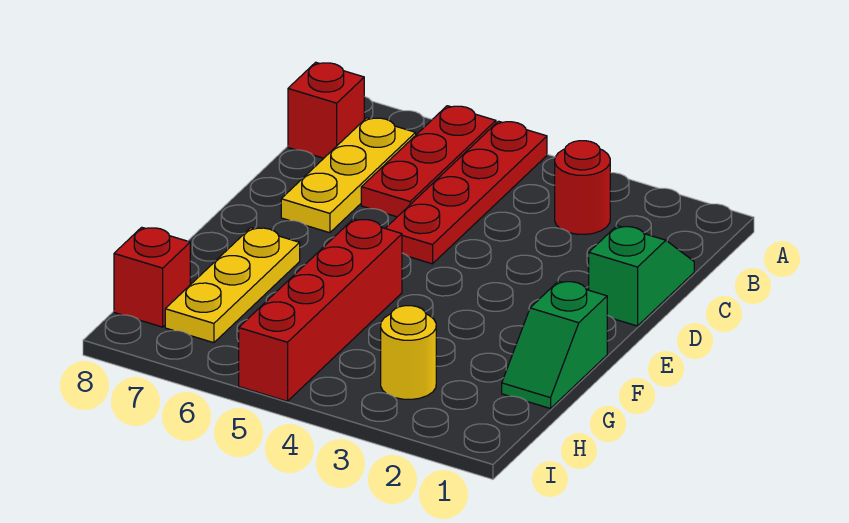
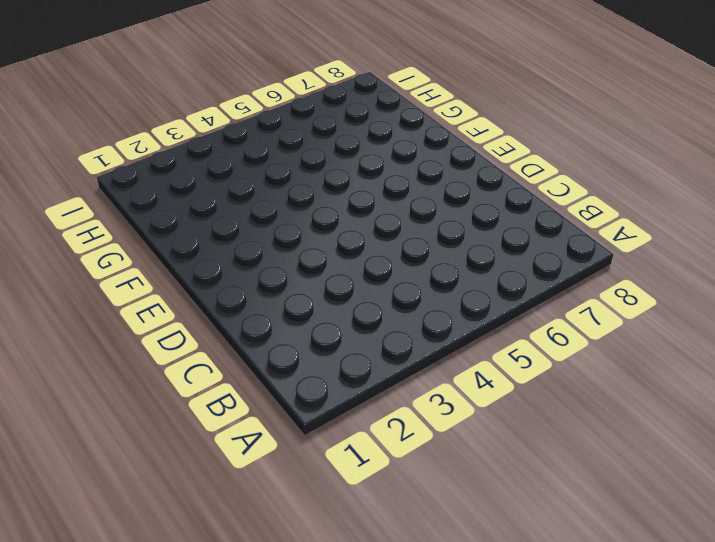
none -> red 1x4 plate [385,121,547,264]
none -> red 1x3 plate [361,106,496,217]

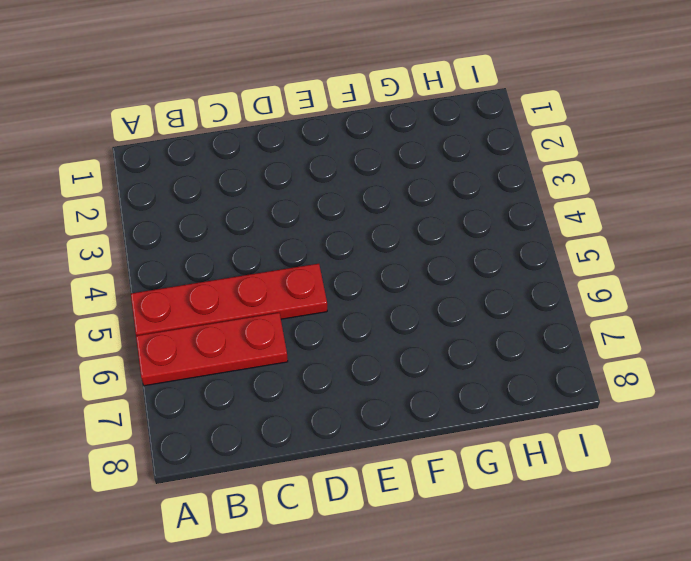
none -> red 1x1 round brick [555,141,610,234]
none -> yellow 1x3 plate [281,118,416,233]

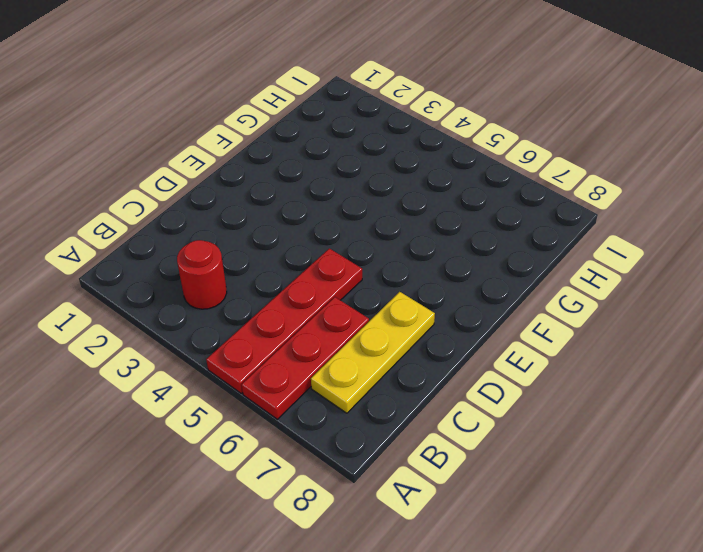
none -> red 1x1 brick [288,62,364,158]
none -> green 1x2 slope [589,226,694,326]

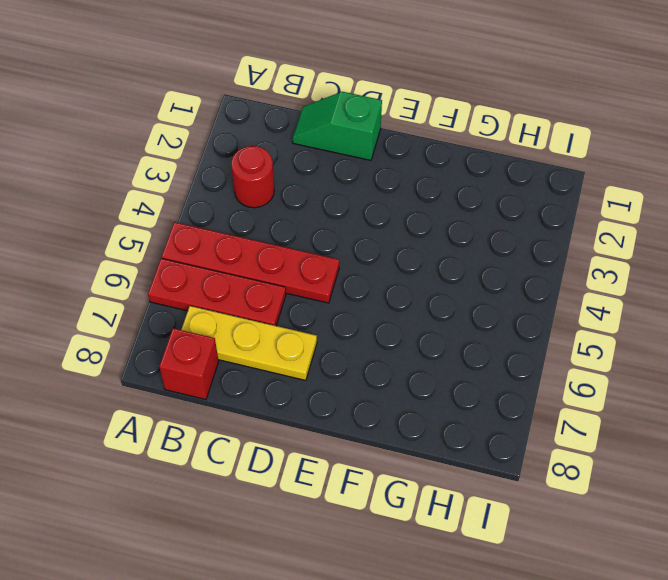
none -> green 1x2 slope [502,281,607,409]
none -> red 1x4 brick [239,219,402,401]

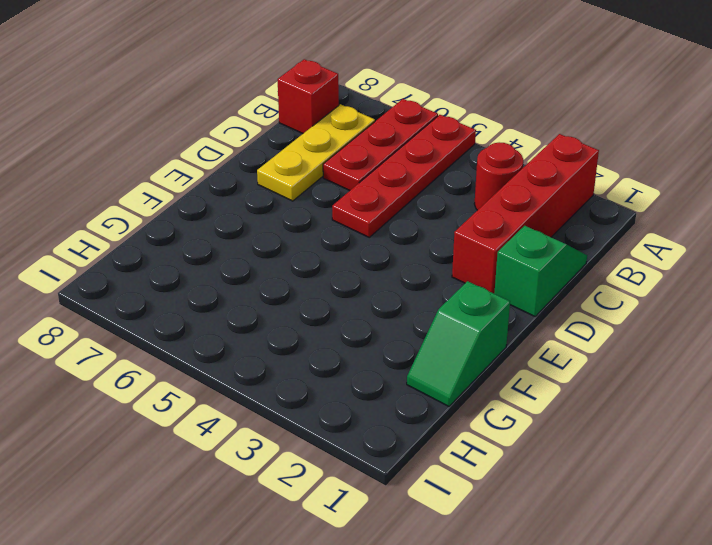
red 1x4 brick [452,134,599,293] -> red 1x4 brick moved to [239,219,402,401]
none -> yellow 1x3 plate [165,228,300,343]
none -> yellow 1x1 round brick [381,306,436,399]

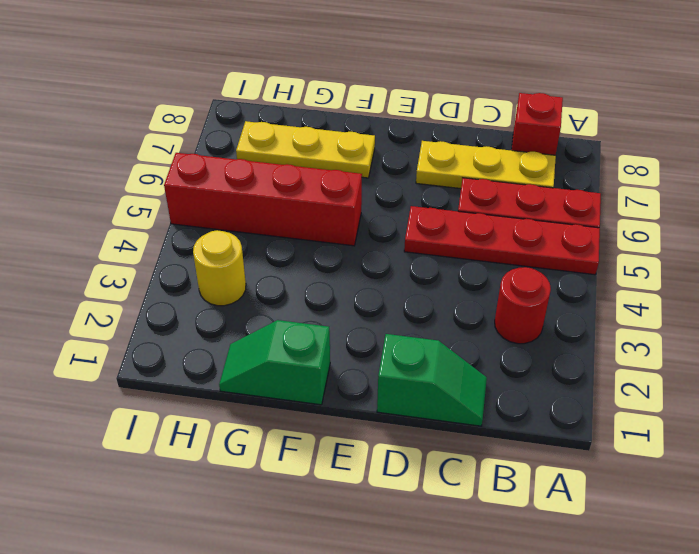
none -> red 1x1 brick [114,227,190,327]

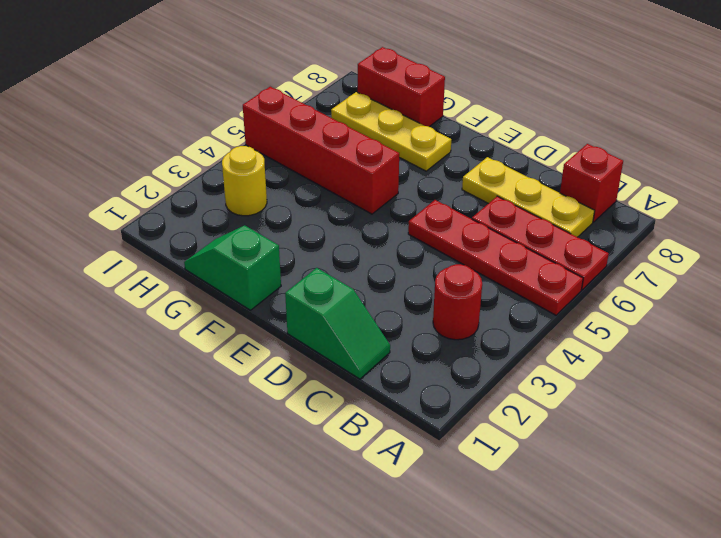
red 1x2 brick [358,47,445,127] -> red 1x1 brick [114,227,190,327]

